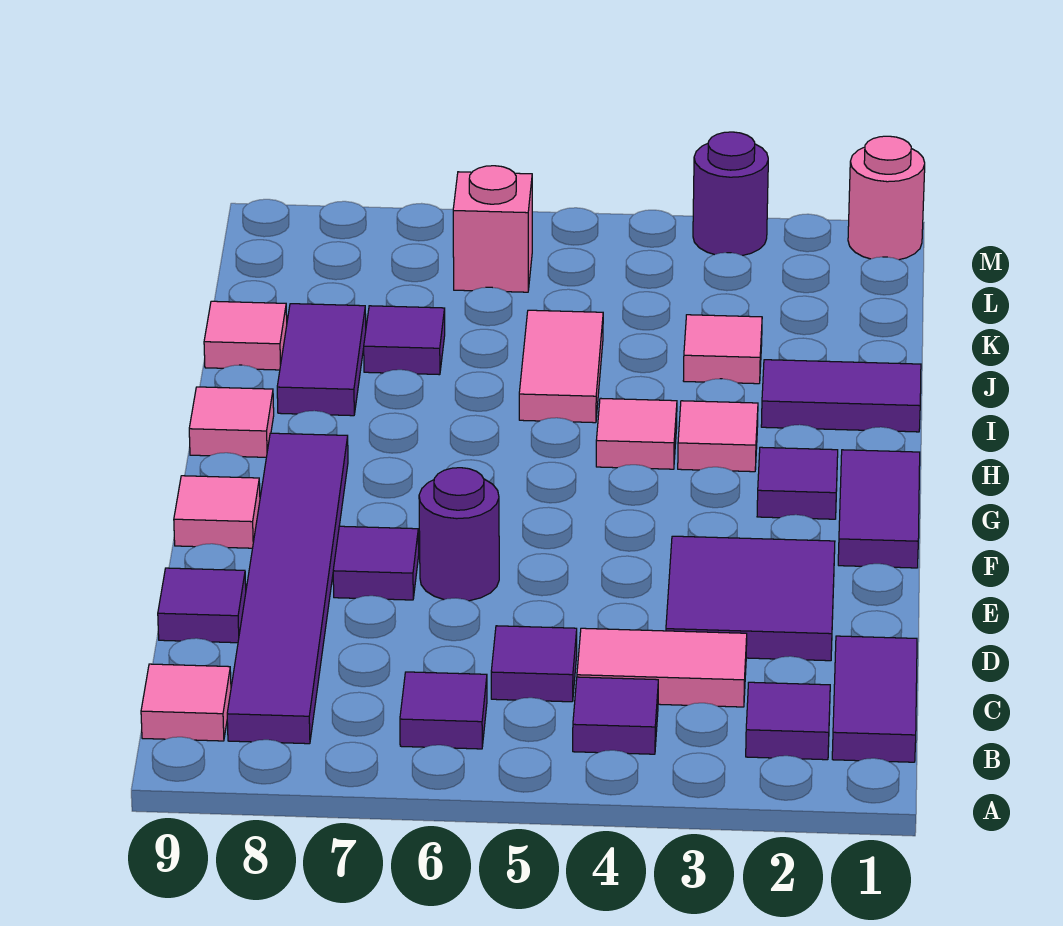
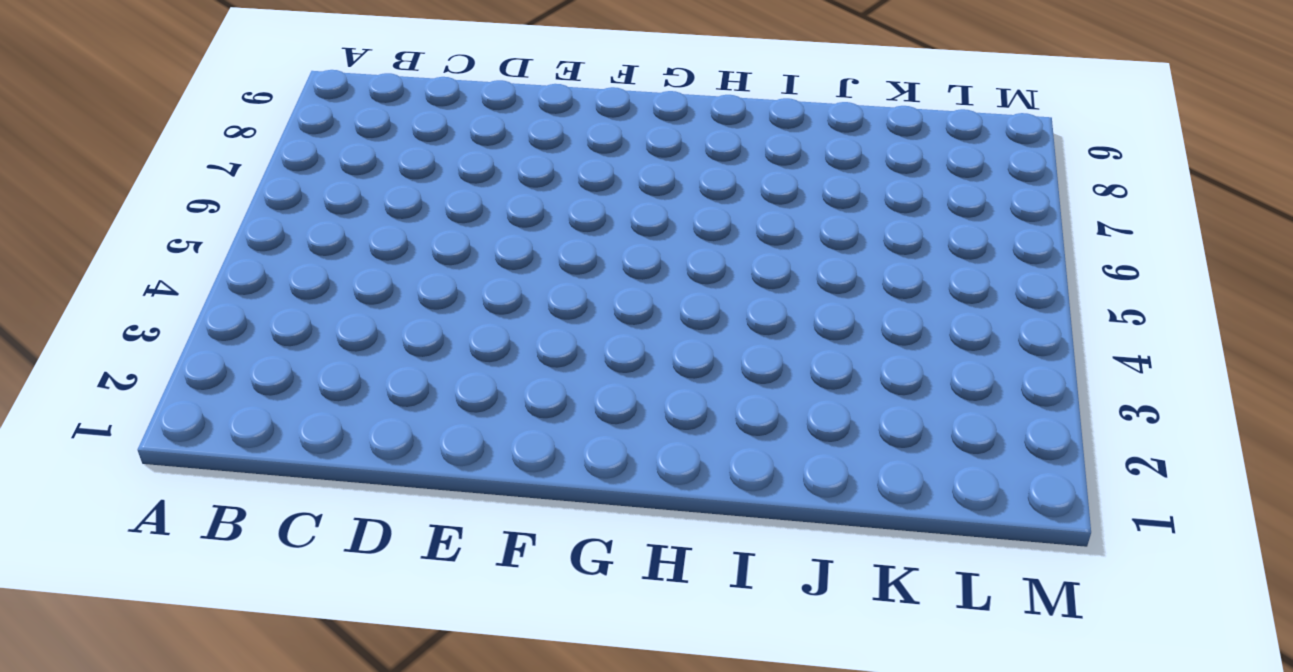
none -> purple 1x2 tile [832,636,917,762]
none -> purple 1x1 tile [746,682,830,760]
none -> purple 1x1 tile [573,677,658,754]

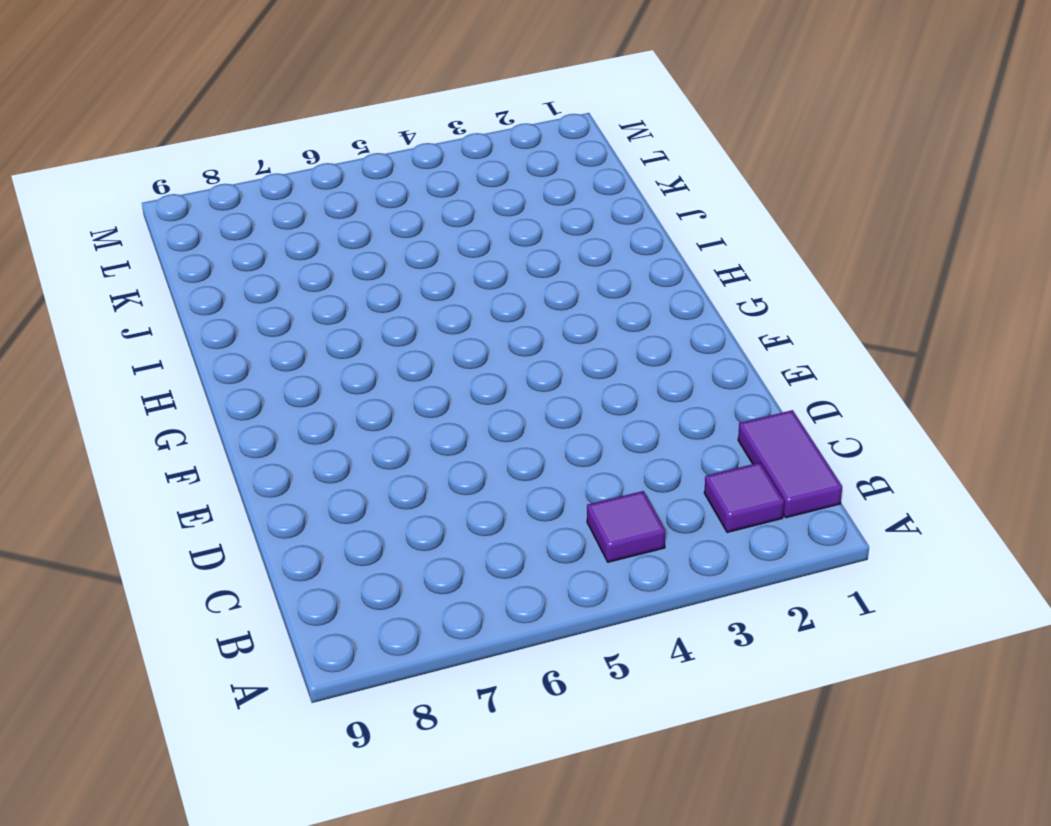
none -> purple 1x1 tile [400,672,487,749]
none -> purple 1x6 tile [227,433,348,744]
none -> pink 1x1 tile [141,664,231,741]

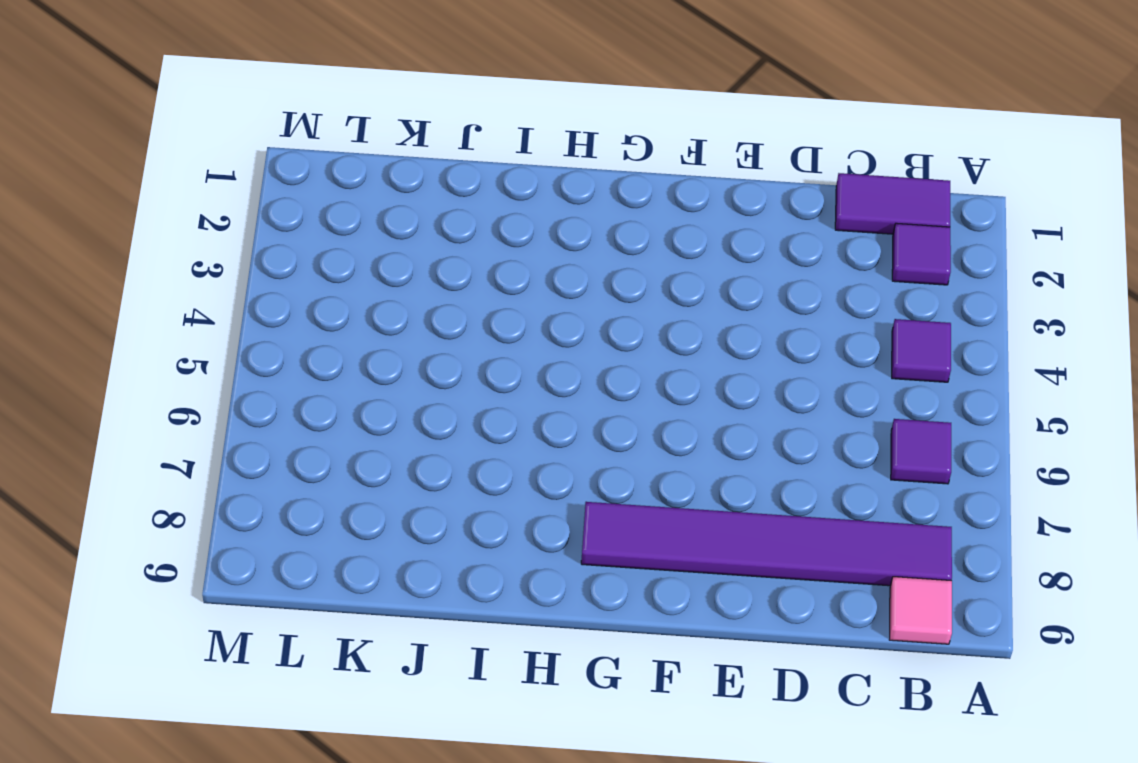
none -> pink 1x2 tile [577,628,747,707]
none -> purple 1x1 tile [491,626,577,702]
none -> purple 2x2 tile [666,536,835,661]

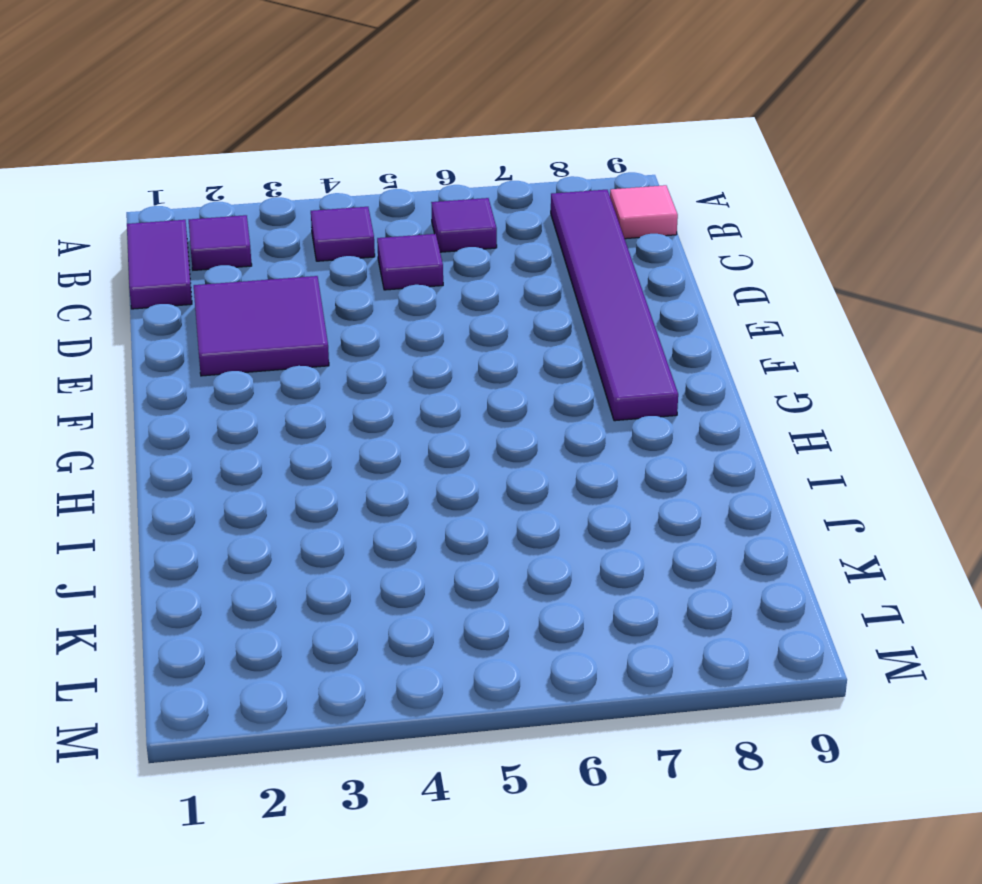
none -> pink 1x2 tile [577,628,747,707]
none -> purple 1x1 tile [158,568,246,643]
none -> purple 1x1 round brick [419,468,499,601]

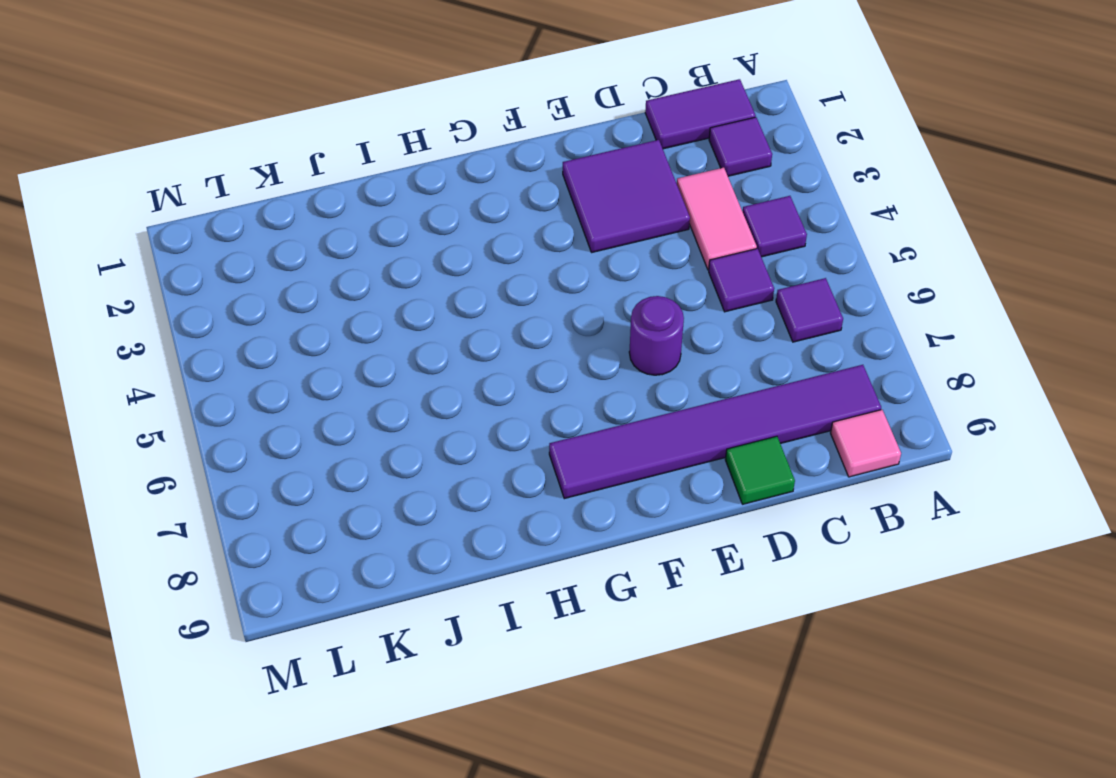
green 1x1 tile [725,436,795,504] -> purple 1x1 tile [158,568,246,643]
none -> purple 1x1 tile [333,526,419,600]
none -> purple 1x2 tile [838,450,920,568]
none -> pink 1x1 tile [174,476,260,548]

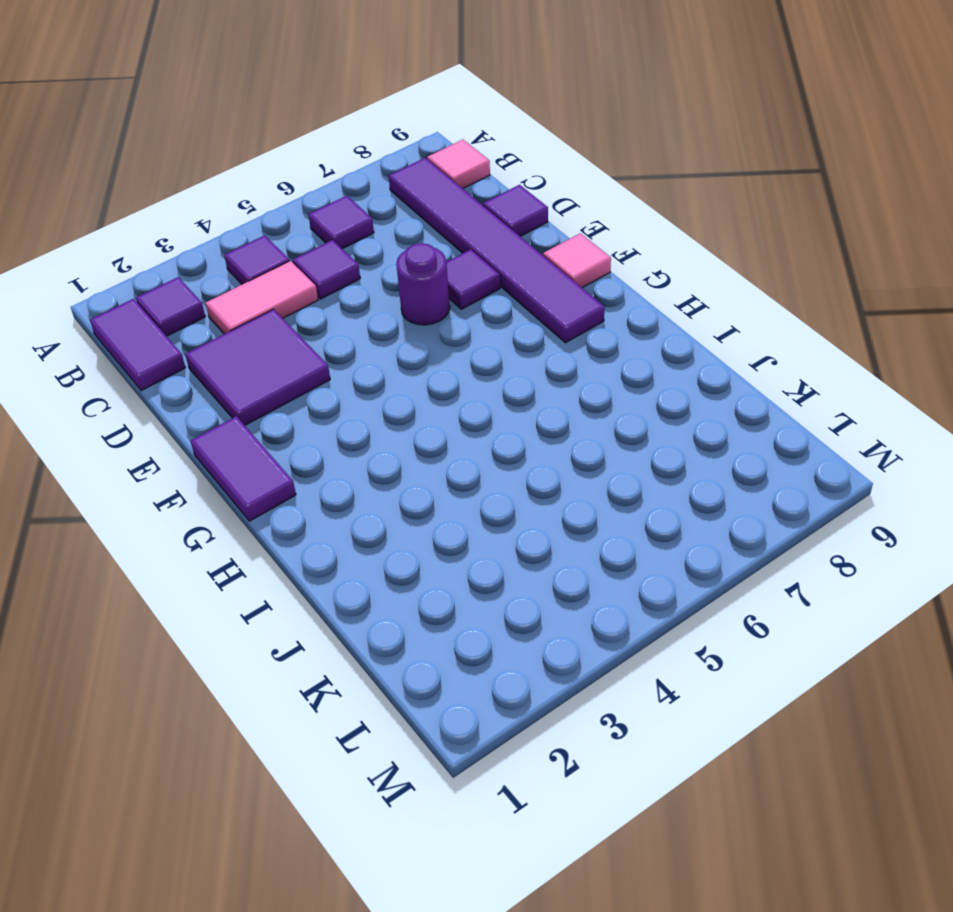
none -> purple 1x1 tile [757,447,838,519]
none -> pink 1x1 tile [678,401,758,472]
none -> pink 1x1 tile [596,398,677,469]

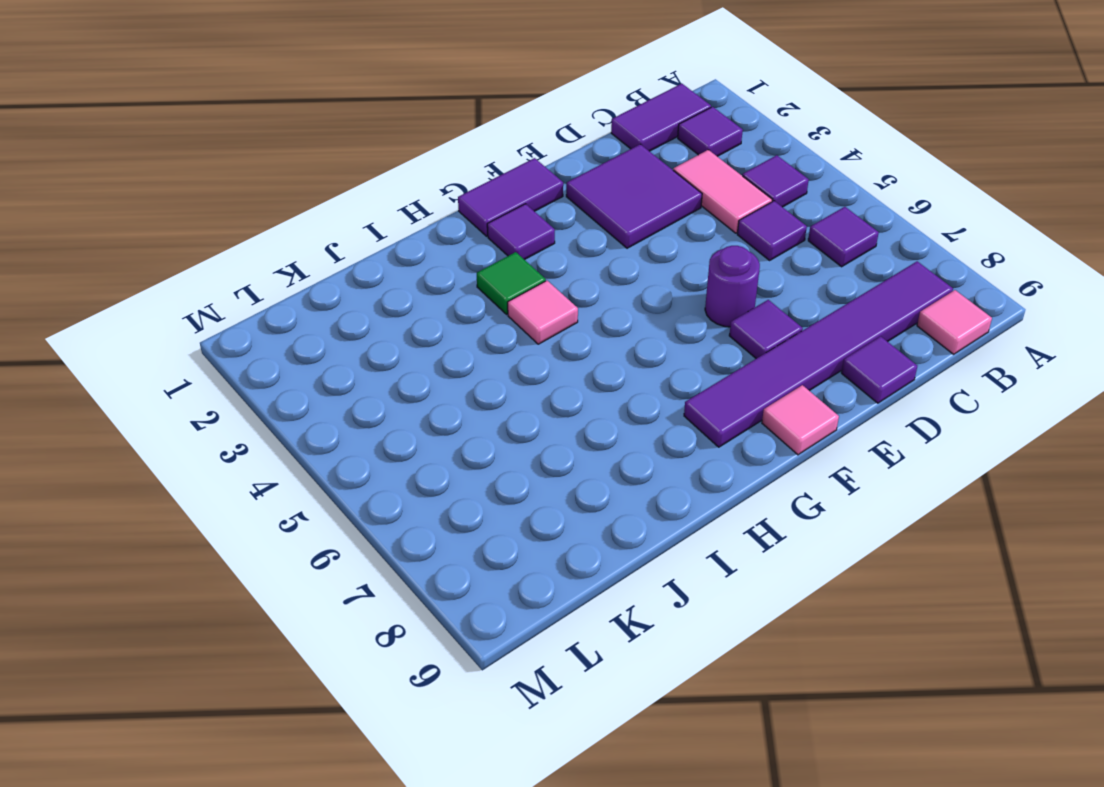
green 1x1 tile [477,252,546,315] -> pink 1x1 tile [678,401,758,472]
none -> pink 1x1 tile [189,387,274,457]
none -> purple 1x2 tile [761,360,921,432]
none -> pink 1x2 tile [519,310,603,423]

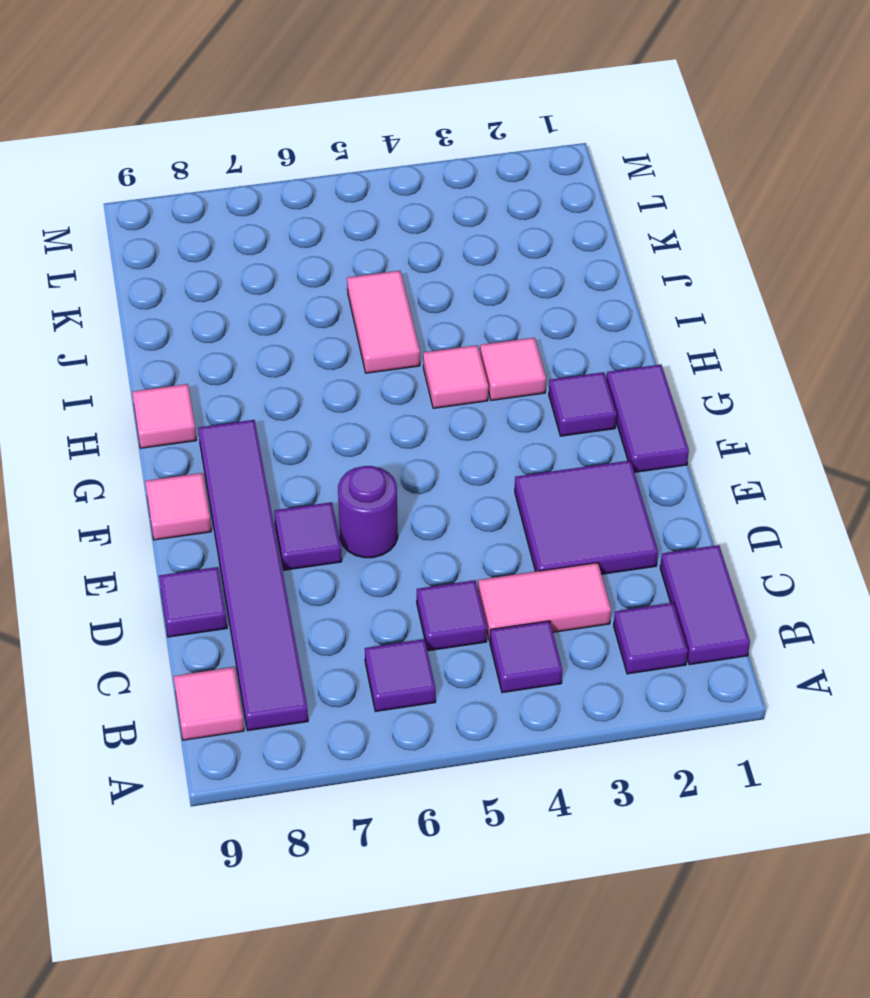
none -> purple 1x2 tile [761,360,921,432]
none -> purple 1x2 tile [277,304,366,416]
none -> pink 1x1 tile [683,315,762,384]

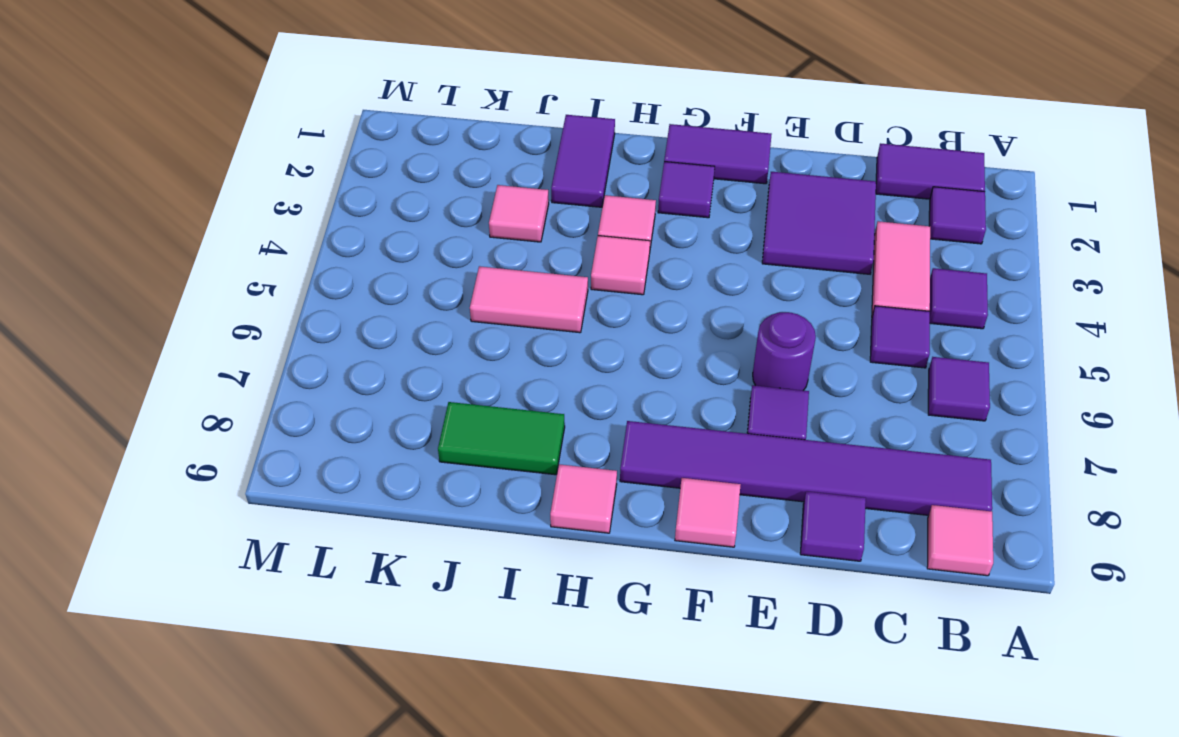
green 1x2 tile [438,402,565,475] -> purple 1x2 tile [277,304,366,416]
none -> purple 1x1 tile [364,306,445,375]
none -> pink 1x1 tile [204,301,287,370]
none -> pink 1x1 brick [453,166,532,292]

